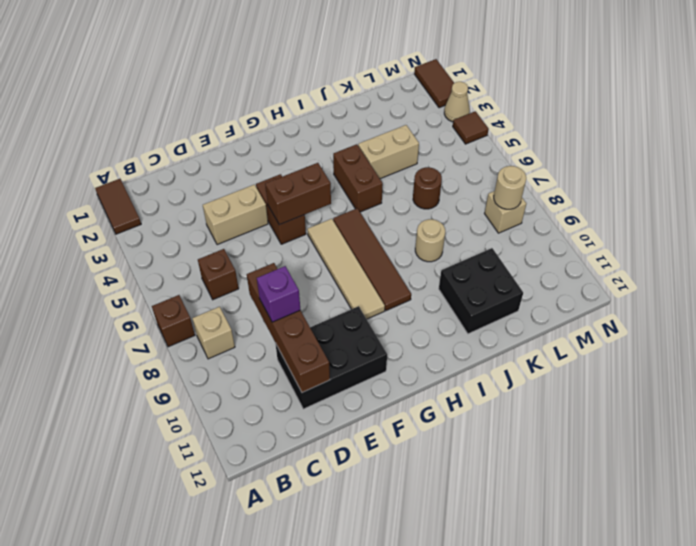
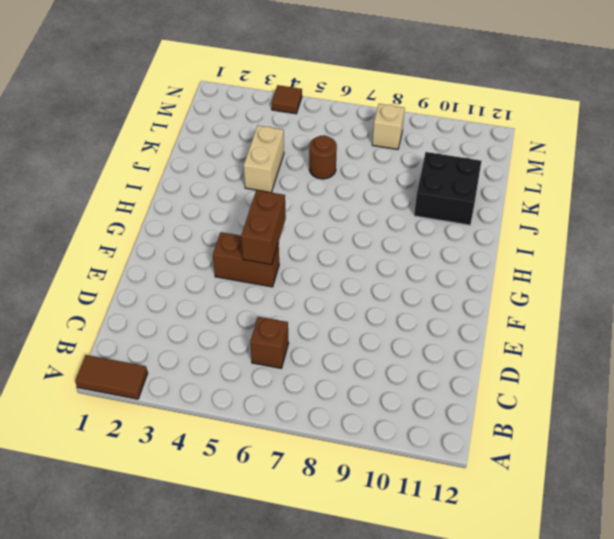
none -> brown 1x1 brick [152,295,195,347]
none -> tan 1x1 brick [192,307,235,359]
none -> tan 1x2 brick [203,185,268,245]

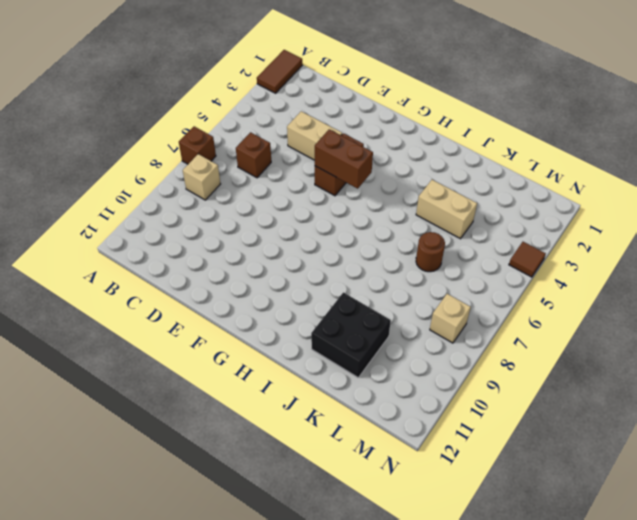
none -> black 2x3 brick [275,306,387,409]
none -> tan 1x4 tile [307,219,385,319]
none -> brown 1x4 tile [333,208,411,311]

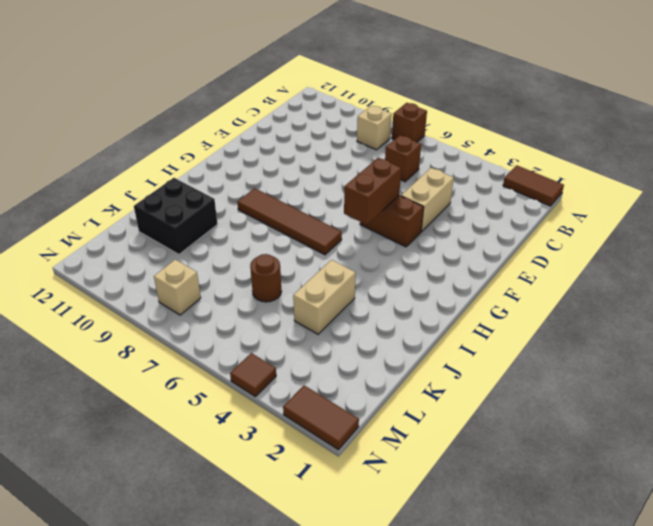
none -> black 2x3 brick [275,306,387,409]
none -> tan 1x4 tile [307,219,385,319]
none -> brown 1x2 brick [333,144,383,212]

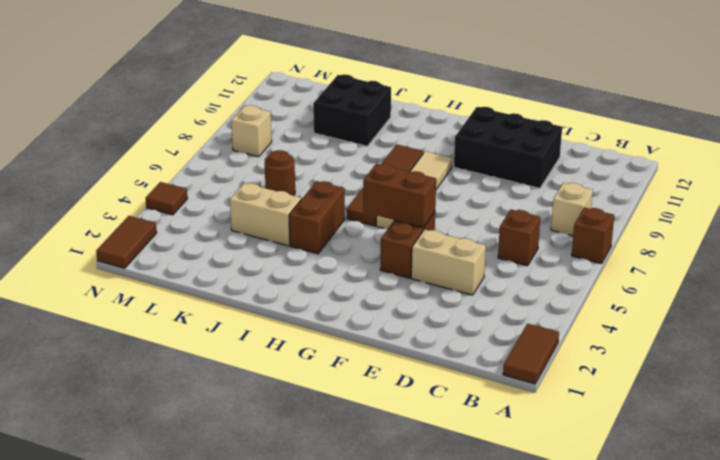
none -> tan 1x1 round brick [415,219,445,262]
none -> tan 1x1 cone [444,82,470,122]
none -> brown 1x4 brick [247,263,330,392]

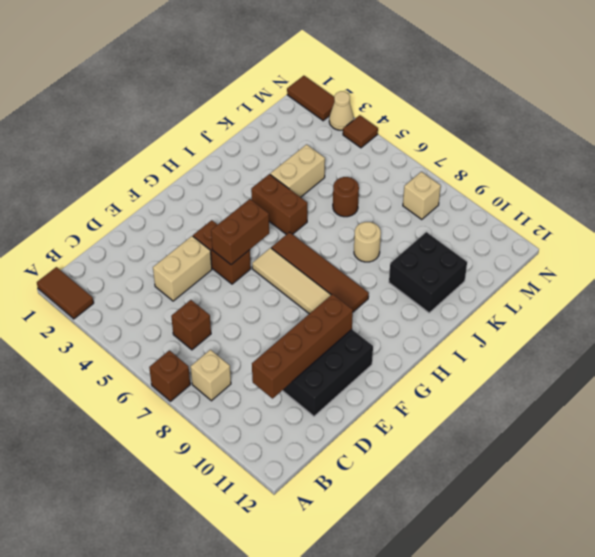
brown 1x4 brick [252,294,353,399] -> brown 1x4 brick turned to [247,263,330,392]
none -> tan 1x1 round brick [494,166,526,209]
none -> purple 1x1 brick [257,266,300,322]

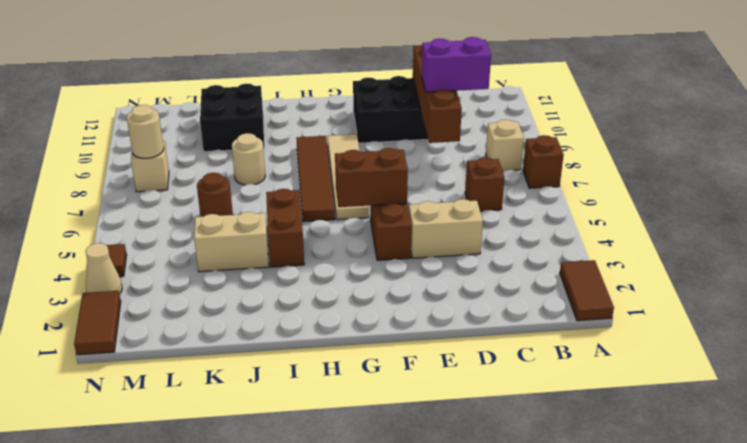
purple 1x2 brick [422,37,491,92] -> purple 1x1 brick [257,266,300,322]

